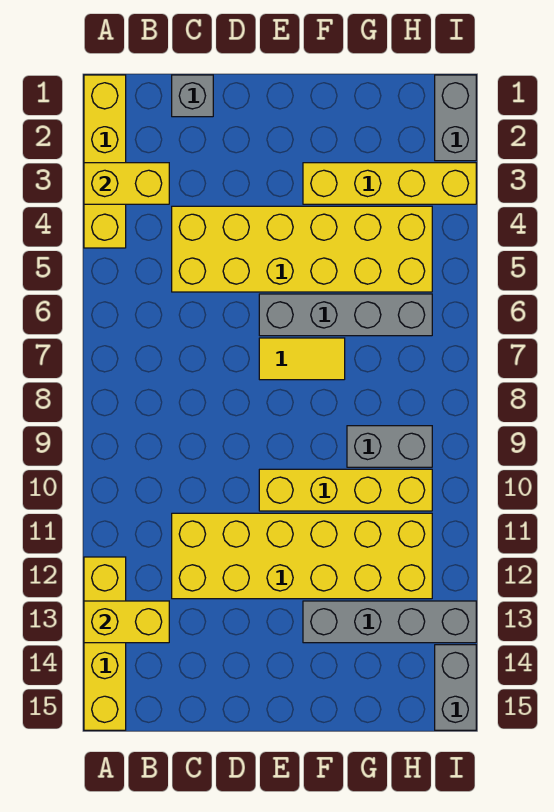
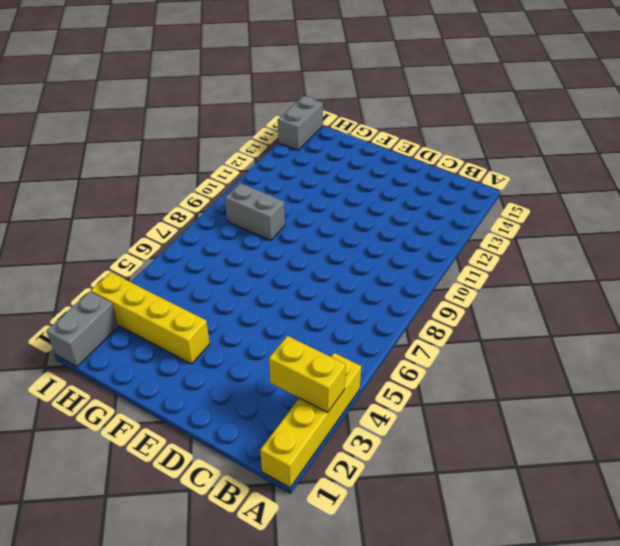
none -> yellow 1x4 brick [84,557,126,730]
none -> grey 1x1 brick [172,75,213,117]
none -> yellow 2x6 brick [172,206,432,292]

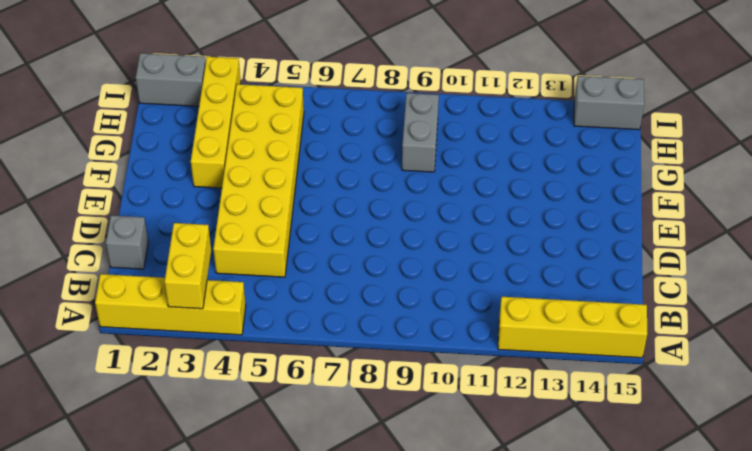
none -> yellow 2x6 brick [172,513,432,599]
none -> grey 1x4 brick [259,294,432,336]
none -> yellow 1x2 tile [259,338,345,380]

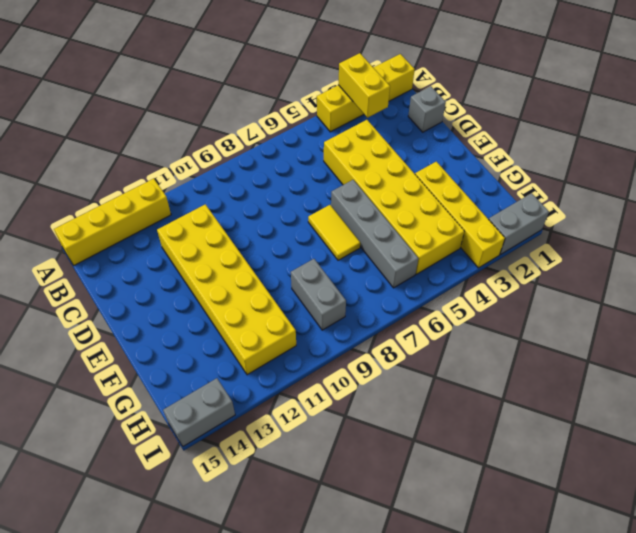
none -> yellow 1x4 brick [259,469,432,511]
none -> grey 1x4 brick [303,601,476,643]
none -> yellow 1x2 brick [84,601,169,643]

